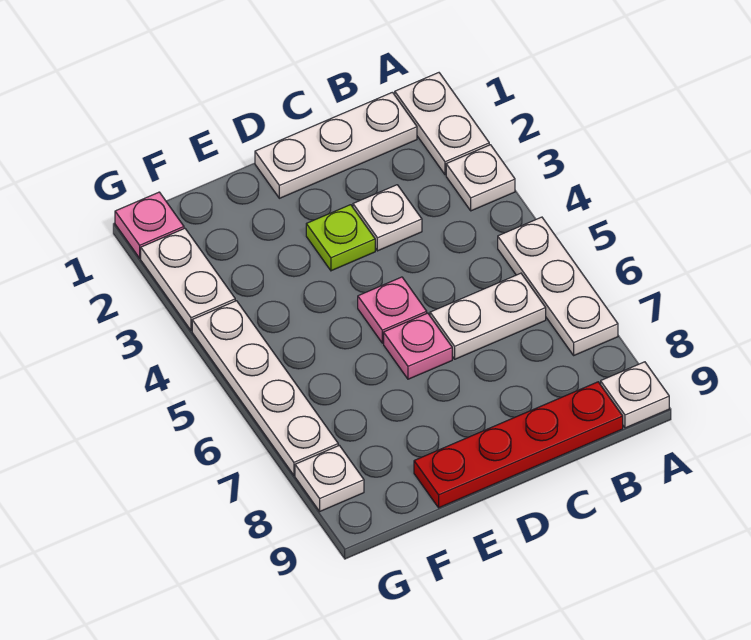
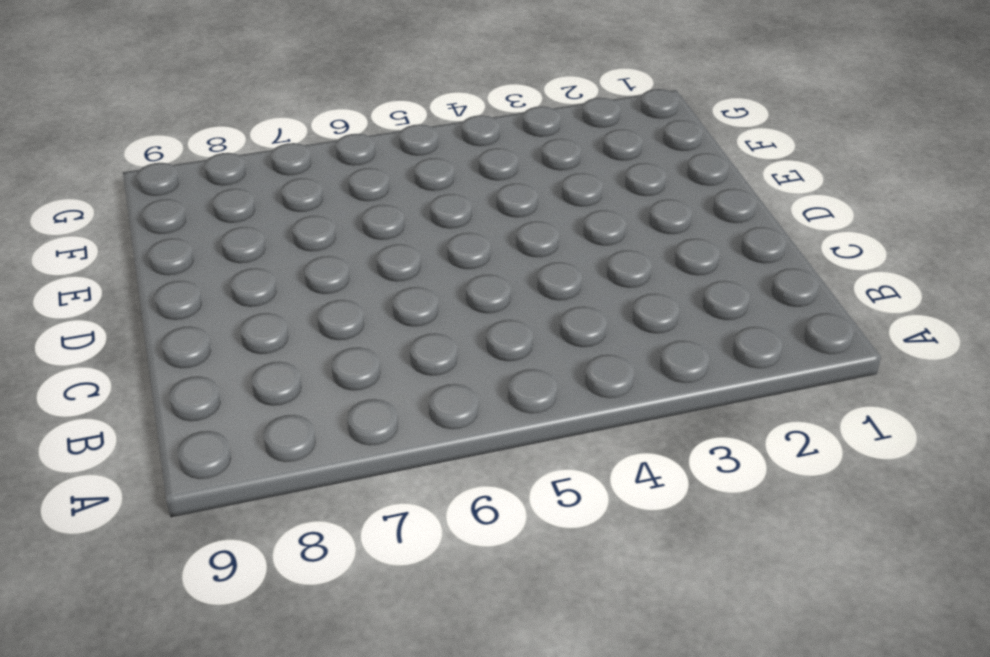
none -> white 1x2 plate [395,73,489,175]
none -> white 1x1 plate [446,145,515,211]
none -> white 1x3 plate [498,217,618,355]

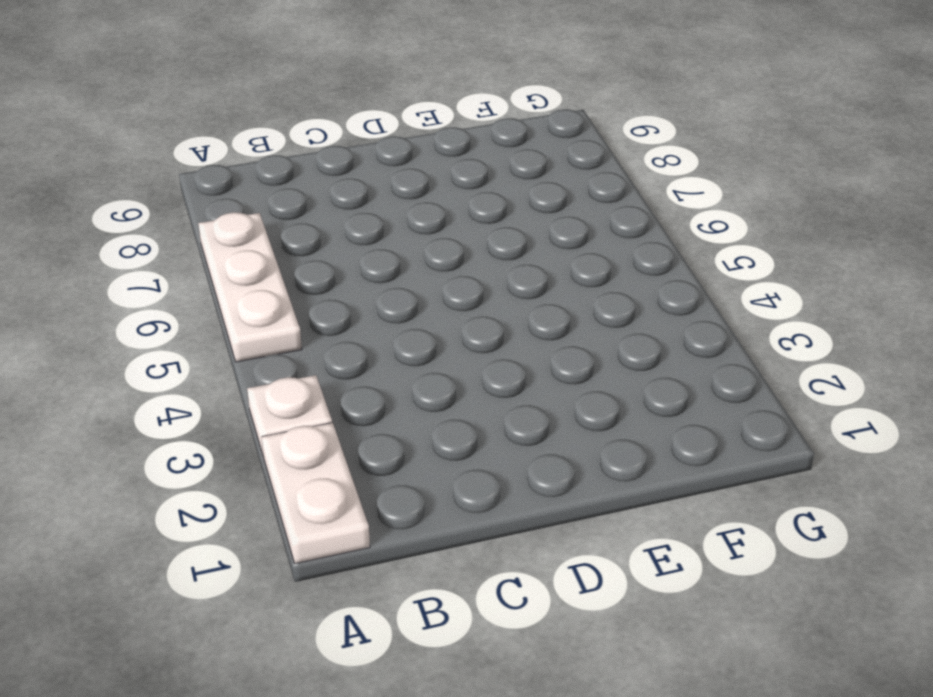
none -> white 1x1 plate [601,362,669,428]
none -> white 1x3 plate [255,92,417,198]
none -> white 1x2 plate [430,273,546,359]

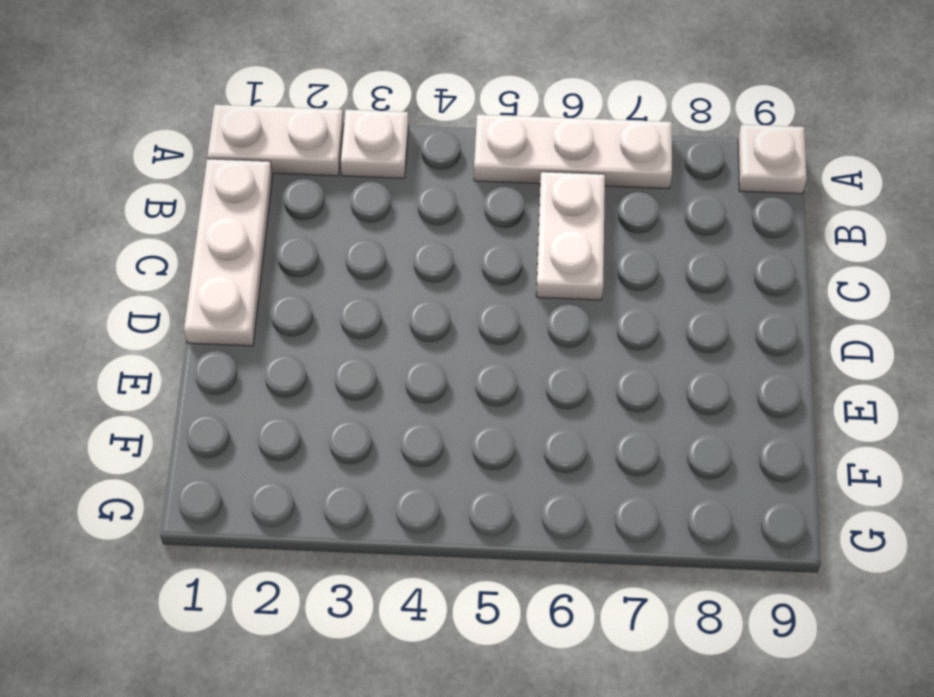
none -> red 1x4 plate [414,382,623,508]
none -> white 1x1 plate [353,185,422,251]
none -> lime 1x1 plate [306,205,375,271]

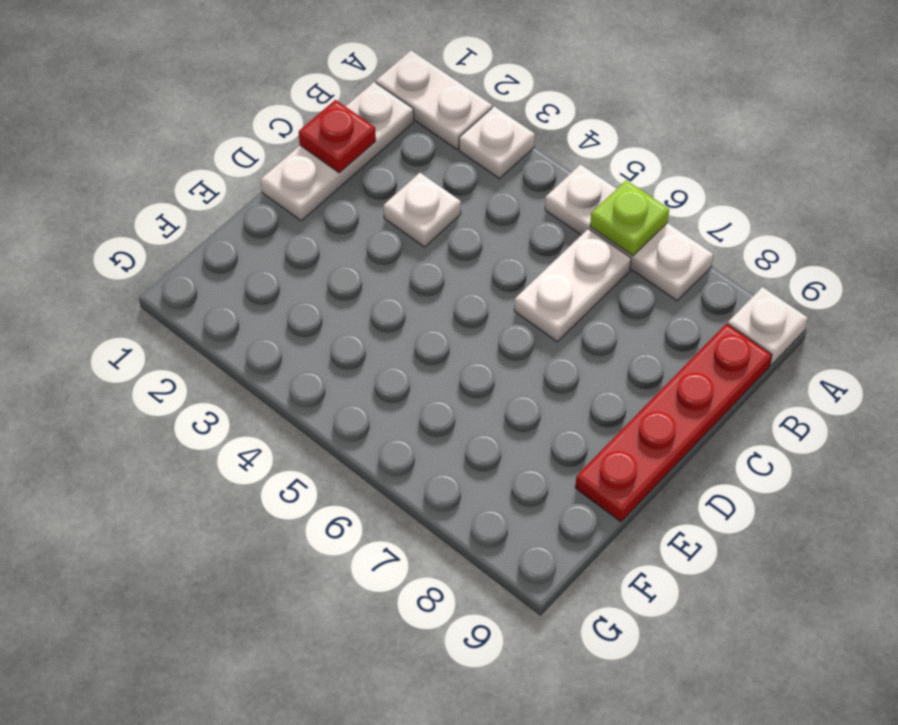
lime 1x1 plate [590,180,669,256] -> lime 1x1 plate moved to [306,205,375,271]
red 1x1 plate [299,100,376,173] -> none
none -> pink 1x1 plate [358,277,427,343]
none -> pink 1x1 plate [384,313,452,379]
none -> pink 1x1 plate [115,192,184,258]

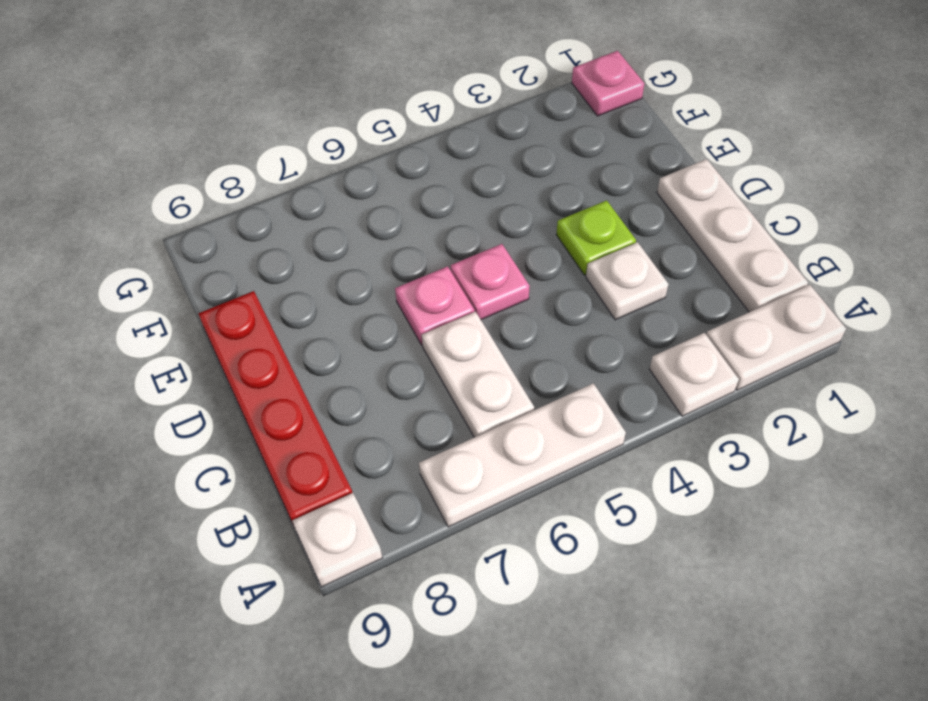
none -> white 1x2 plate [141,228,235,331]
none -> white 1x4 plate [192,301,338,475]
none -> white 1x1 plate [295,445,364,511]

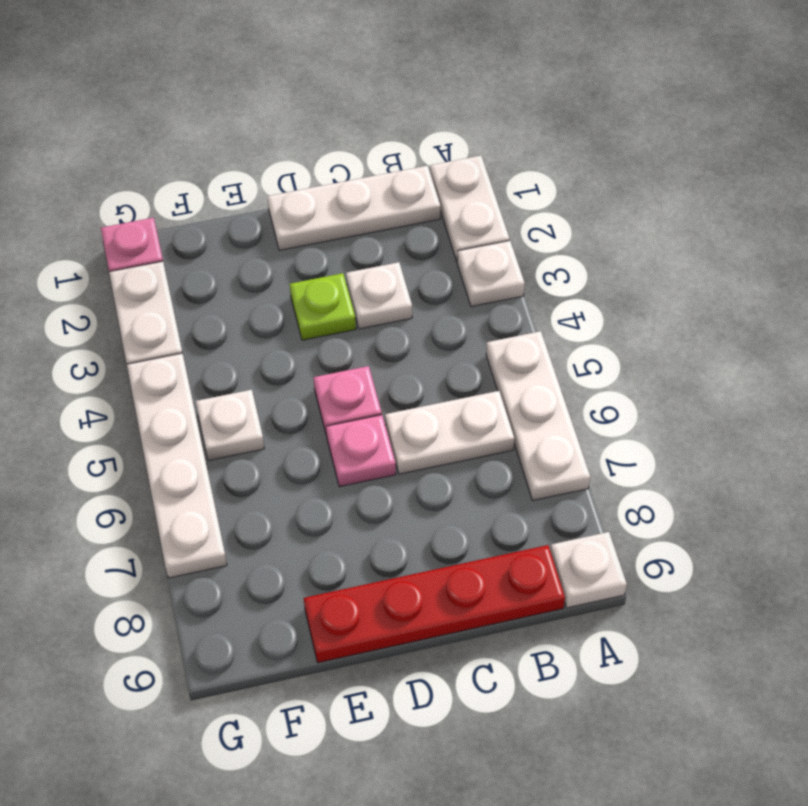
white 1x1 plate [196,390,264,461] -> white 1x1 plate moved to [295,445,364,511]

